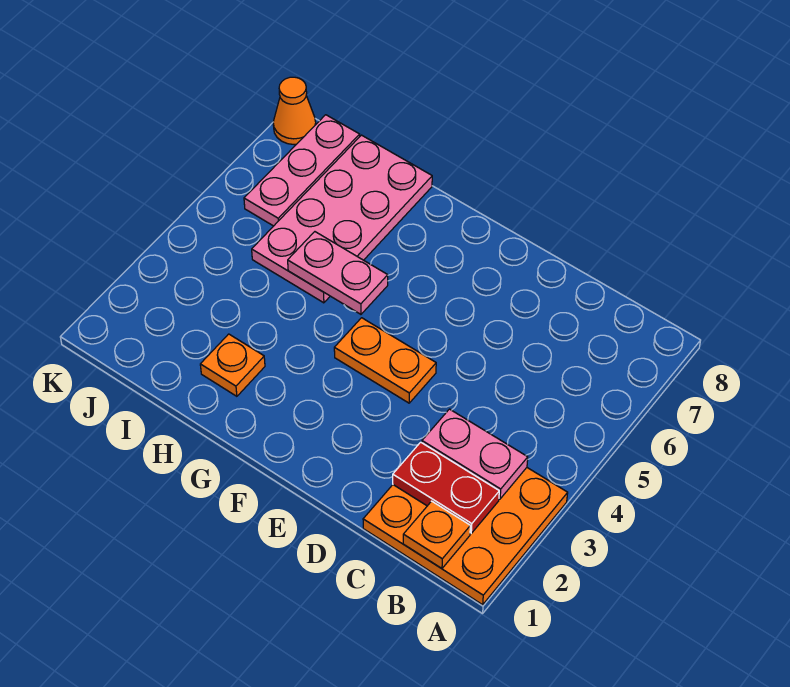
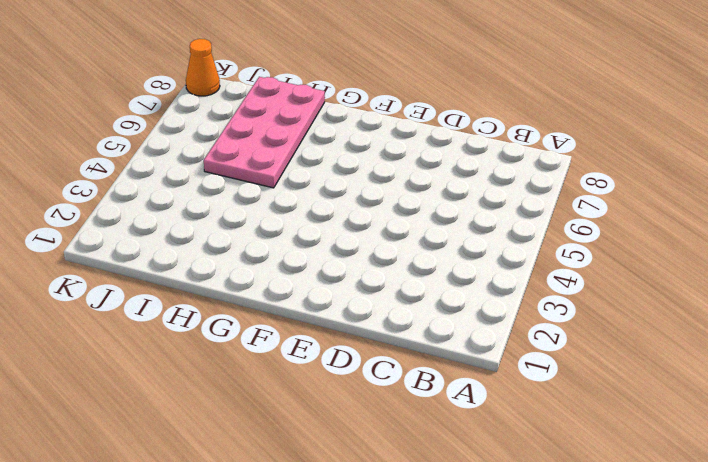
none -> orange 3x3 plate [363,468,568,605]
none -> orange 1x2 plate [334,318,436,403]

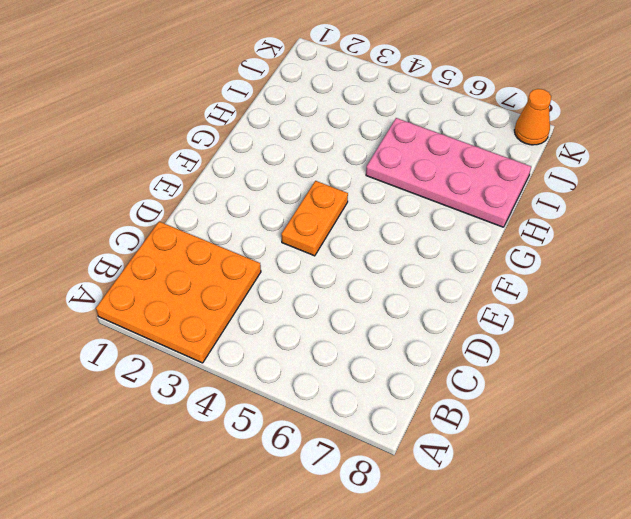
none -> orange 1x1 plate [200,334,265,396]
none -> pink 1x3 plate [244,115,360,226]

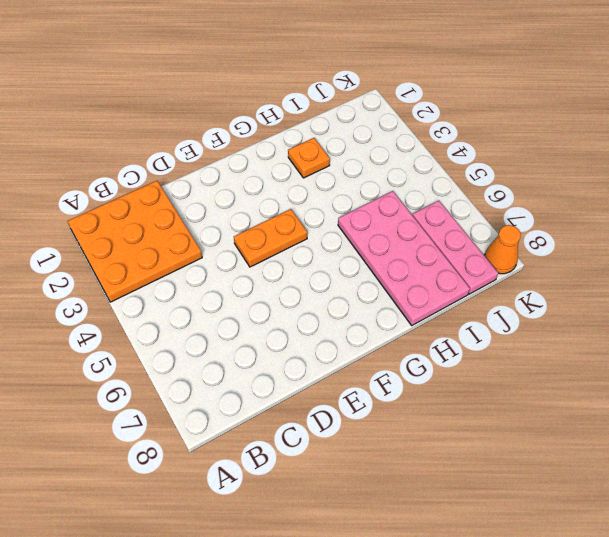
none -> orange 1x1 plate [403,501,470,569]
none -> red 1x2 plate [393,442,499,533]

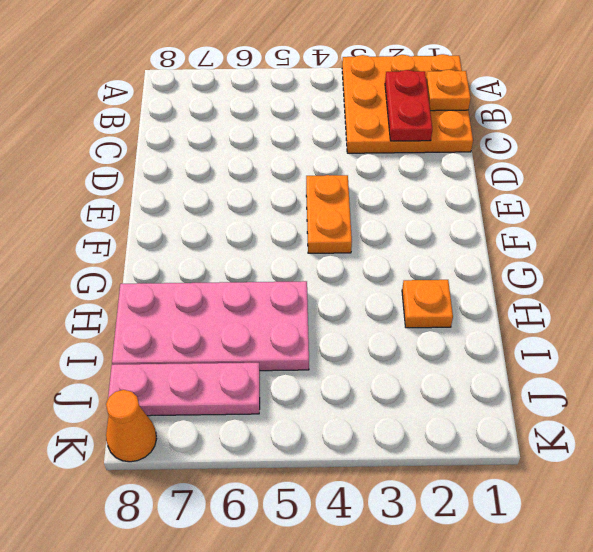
none -> pink 1x2 plate [422,409,528,499]
none -> pink 1x2 plate [288,232,388,314]

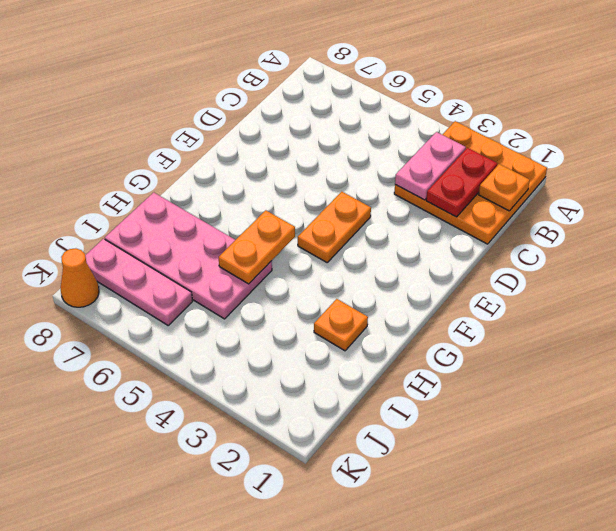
orange 1x2 plate [219,210,295,284] -> pink 1x2 plate [288,232,388,314]

